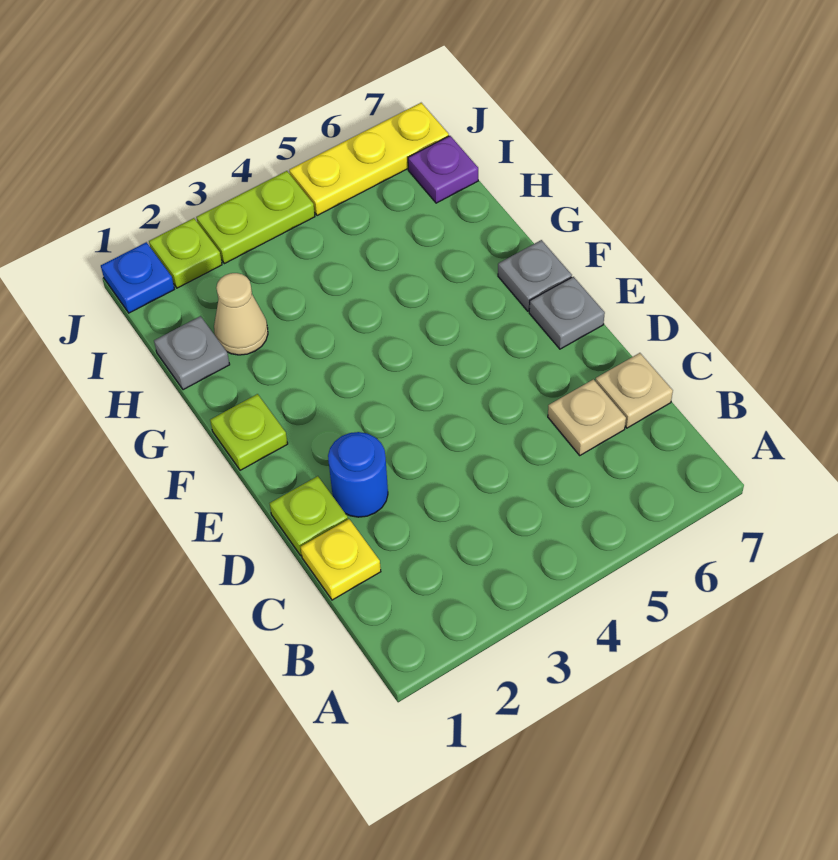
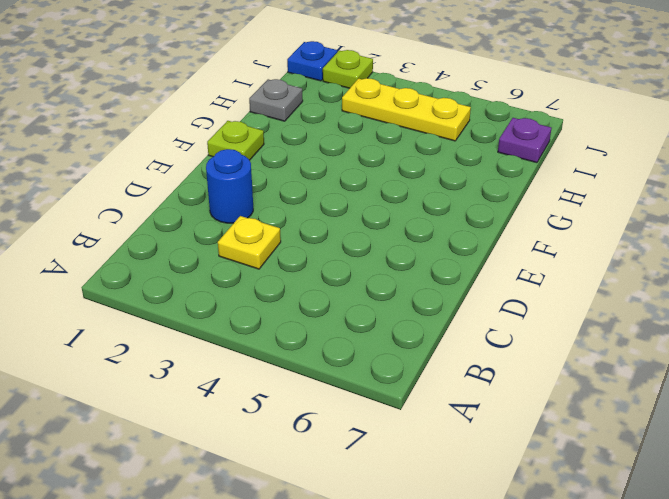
yellow 1x1 plate [218,216,281,269] -> yellow 1x1 plate moved to [300,519,381,600]
yellow 1x3 plate [342,78,471,141] -> yellow 1x3 plate moved to [289,103,449,216]
none -> tan 1x1 plate [548,379,626,455]
none -> tan 1x1 plate [595,353,673,428]
none -> lime 1x1 plate [270,476,348,555]

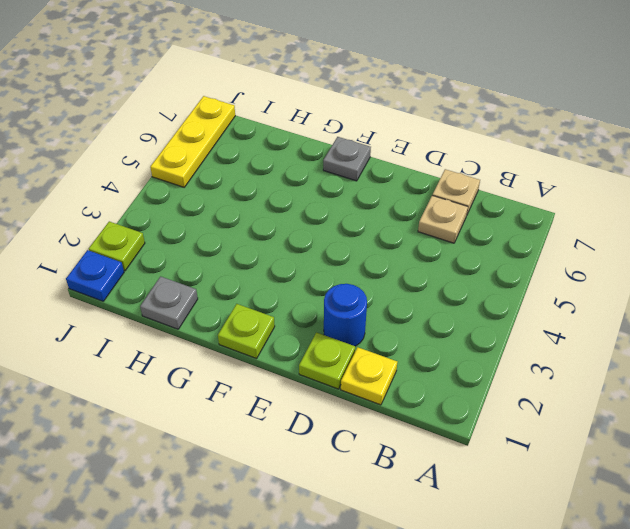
none -> grey 1x1 plate [529,277,605,349]
none -> tan 1x1 cone [214,273,268,355]
none -> purple 1x1 plate [408,136,478,203]

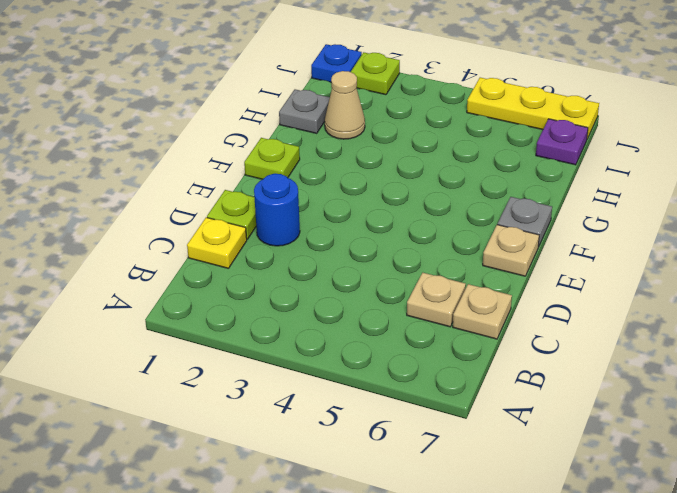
tan 1x1 plate [483,225,539,276] -> grey 1x1 plate [529,277,605,349]
none -> lime 1x2 plate [196,171,315,264]

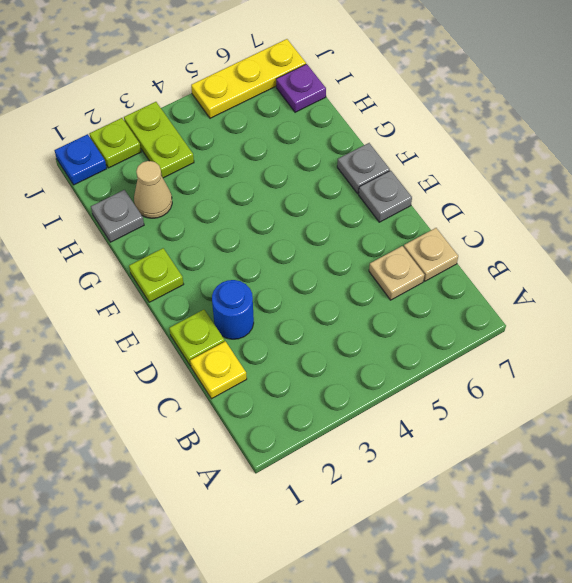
lime 1x2 plate [124,102,194,178] -> lime 1x2 plate turned to [196,171,315,264]

